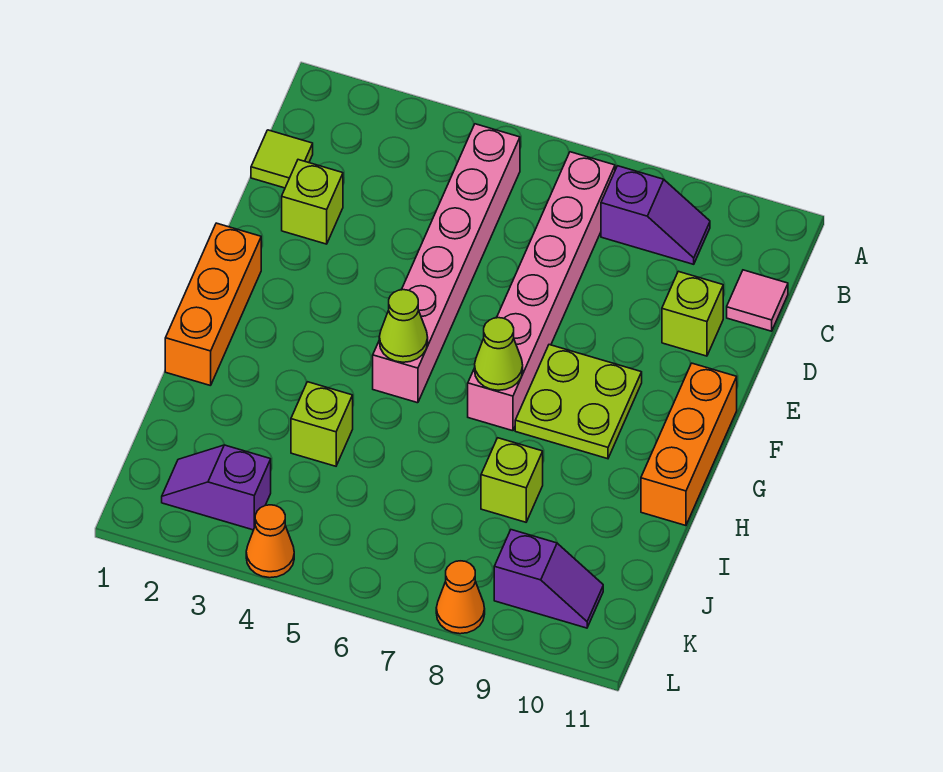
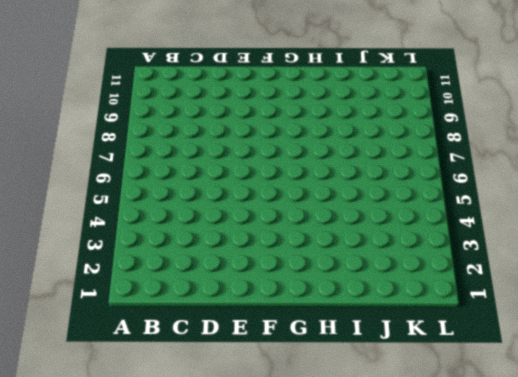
none -> pink 1x6 brick [373,124,520,403]
none -> pink 1x6 brick [468,152,615,431]
none -> purple 1x2 slope [601,166,710,264]

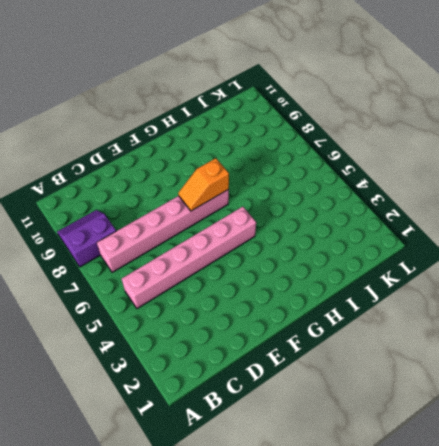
purple 2x2 slope [57,210,116,267] -> purple 1x2 slope [601,166,710,264]
orange 1x2 slope [178,158,229,211] -> lime 1x1 cone [475,318,523,390]
none -> lime 1x1 tile [251,130,313,188]
none -> pink 1x1 tile [727,270,788,331]
none -> lime 1x1 brick [282,160,343,244]

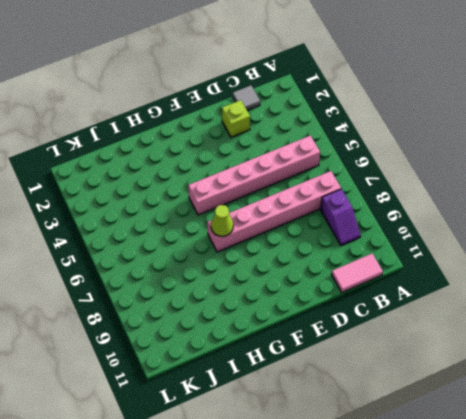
pink 1x2 tile [331,253,383,293] -> pink 1x1 tile [727,270,788,331]
grey 1x1 tile [233,85,260,110] -> lime 1x1 tile [251,130,313,188]
none -> lime 1x1 brick [662,271,723,356]
none -> orange 1x3 brick [165,223,261,386]
none -> lime 2x2 plate [515,345,642,459]

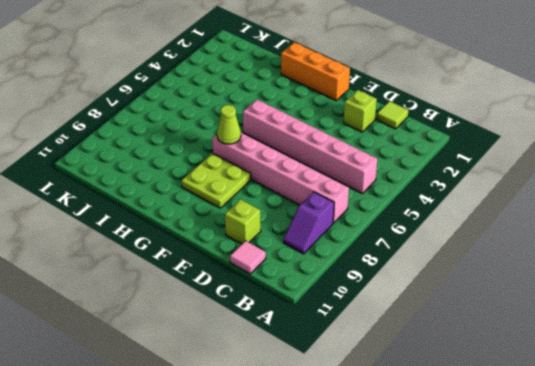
none -> orange 1x3 brick [641,363,737,526]
none -> lime 1x1 brick [291,382,353,466]
none -> lime 1x1 brick [481,438,543,522]

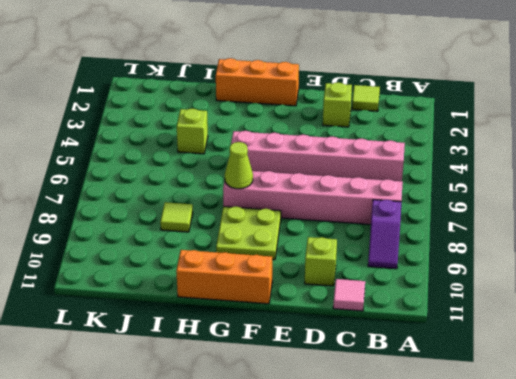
lime 1x1 tile [160,202,193,232] -> lime 1x1 brick [481,438,543,522]
none -> purple 1x2 slope [162,445,271,530]
none -> purple 1x2 slope [494,530,603,628]
none -> orange 1x1 cone [246,505,294,578]

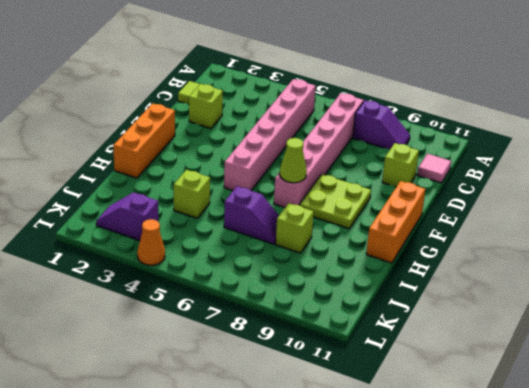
purple 1x2 slope [224,186,279,244] -> purple 1x2 slope moved to [494,530,603,628]
none -> orange 1x1 cone [436,561,485,634]
none -> lime 1x1 cone [379,290,428,362]

